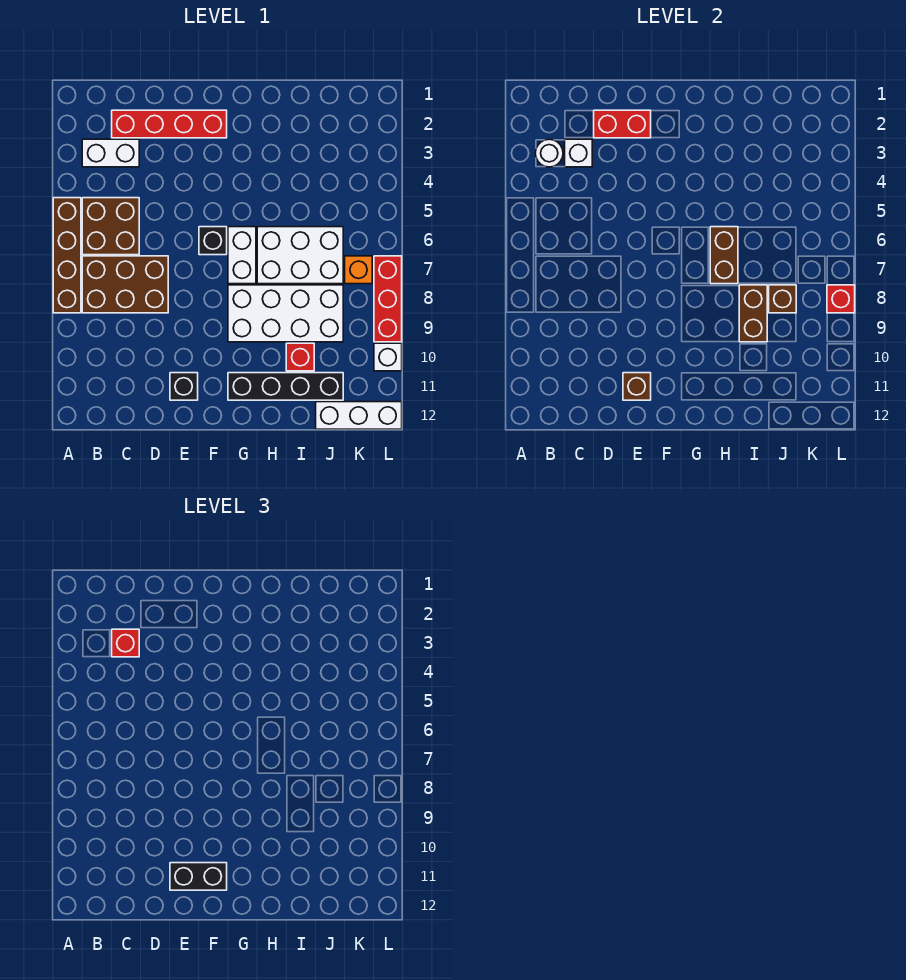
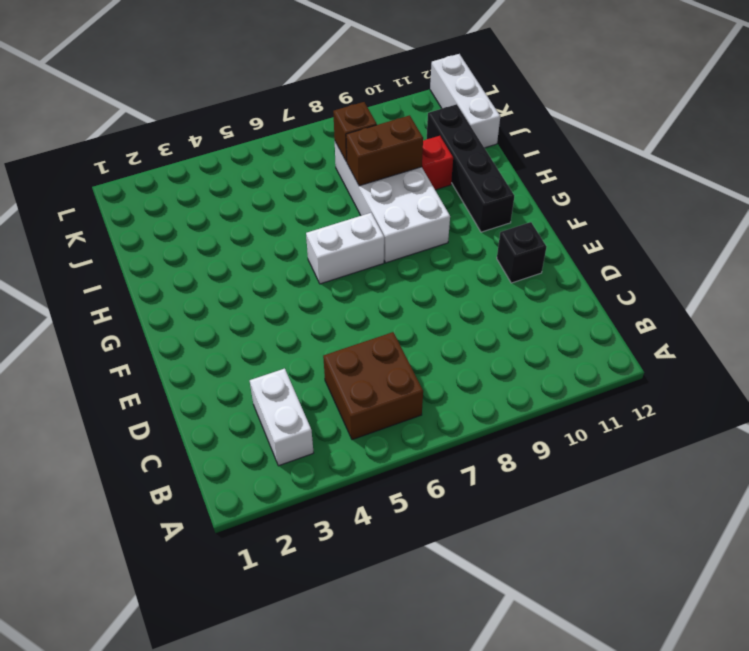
none -> brown 1x4 brick [53,198,81,313]
none -> brown 2x3 brick [82,256,168,313]
none -> red 1x4 brick [112,110,227,138]

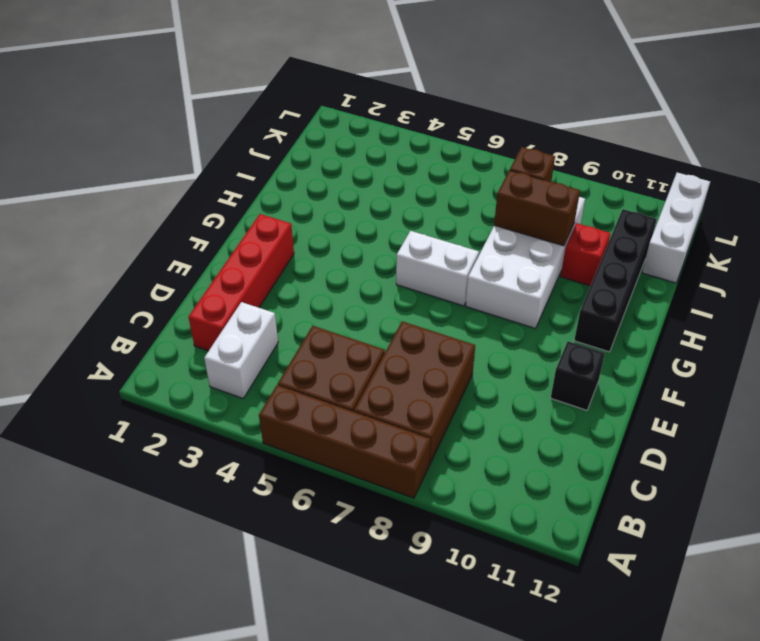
none -> black 1x1 brick [199,227,227,255]
none -> white 2x3 brick [257,227,343,284]
none -> orange 1x1 brick [345,256,372,284]

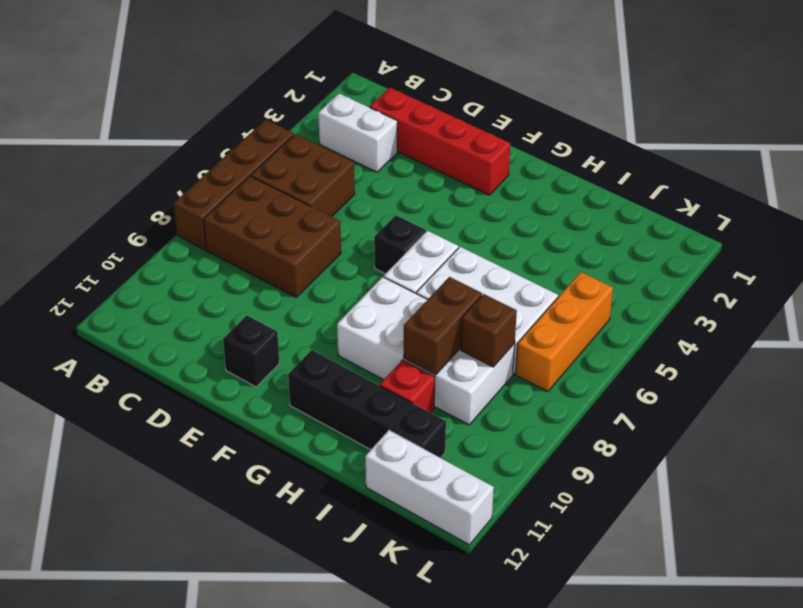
orange 1x3 brick [516,272,613,392] -> orange 1x1 brick [345,256,372,284]
none -> red 1x3 brick [374,256,402,342]
none -> white 1x1 brick [374,343,402,371]
none -> white 1x1 round brick [535,139,563,167]

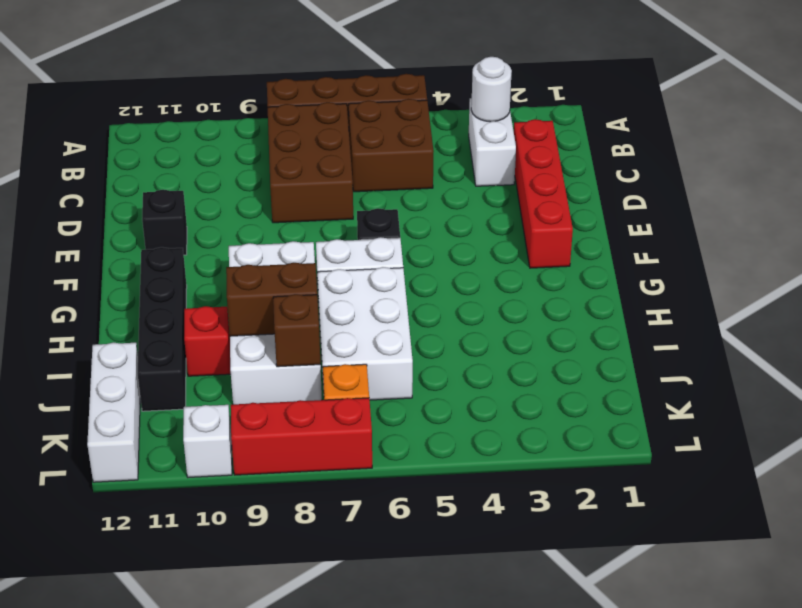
none -> white 1x1 brick [565,139,592,167]
none -> red 1x2 brick [594,110,651,138]
none -> brown 1x1 brick [623,373,651,400]

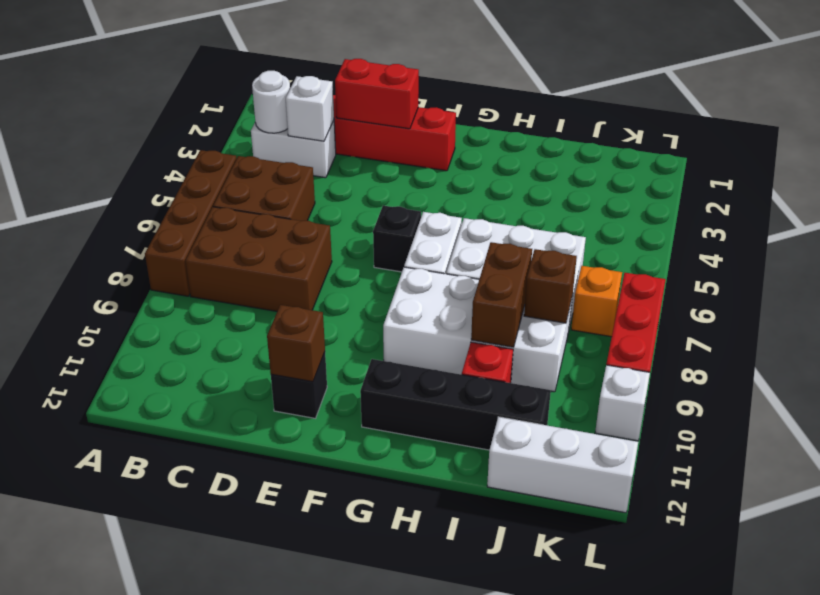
none -> brown 1x2 brick [710,227,738,284]
none -> red 1x1 brick [827,285,855,313]
none -> red 1x1 brick [112,629,139,657]

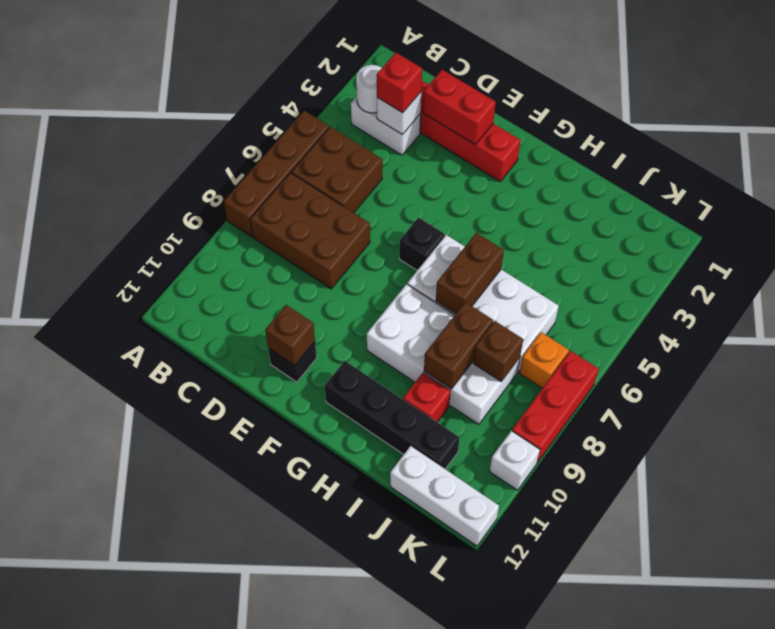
none -> red 1x1 brick [827,285,855,313]
none -> black 1x2 brick [170,863,227,890]

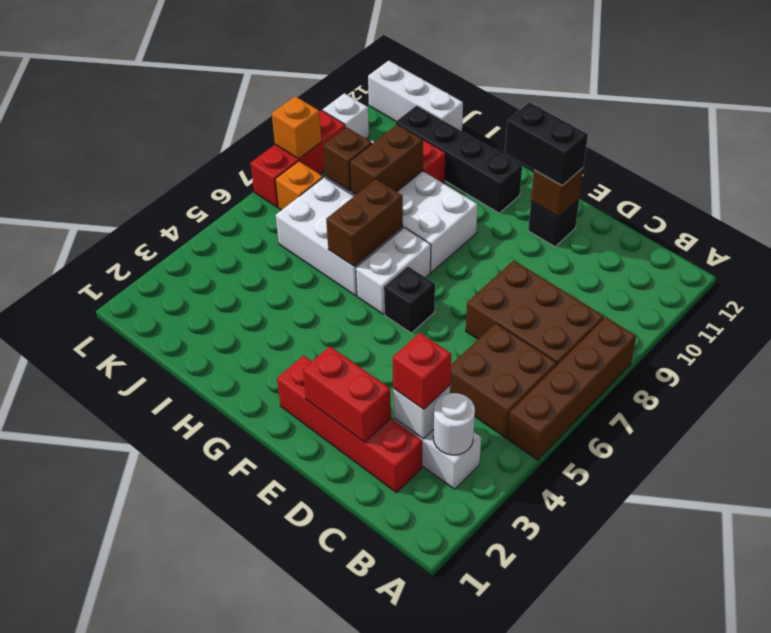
orange 1x1 brick [272,96,321,159] -> red 1x1 brick [827,285,855,313]

